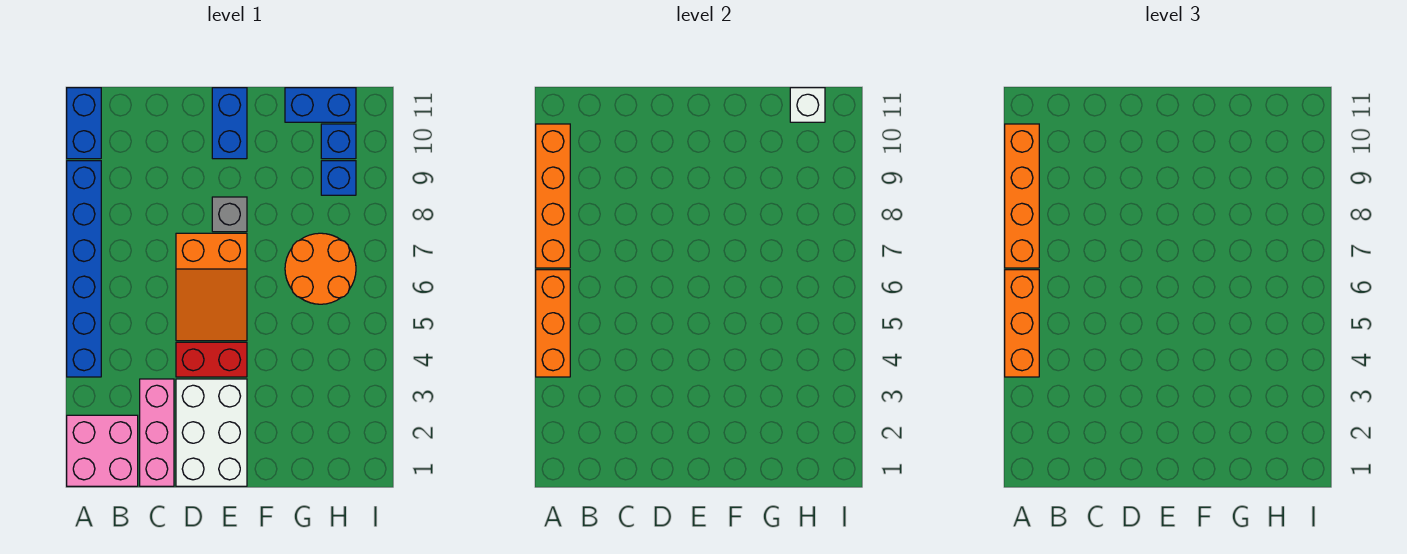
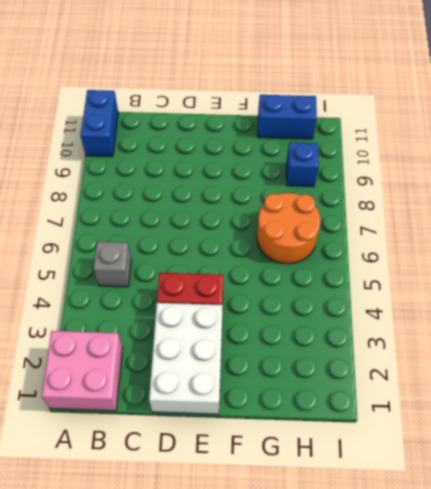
grey 1x1 brick [94,242,131,287] -> grey 1x1 brick moved to [212,197,247,232]
none -> blue 1x6 brick [67,161,101,377]
none -> pink 1x3 brick [140,379,174,486]
none -> orange 2x3 slope [176,233,247,341]

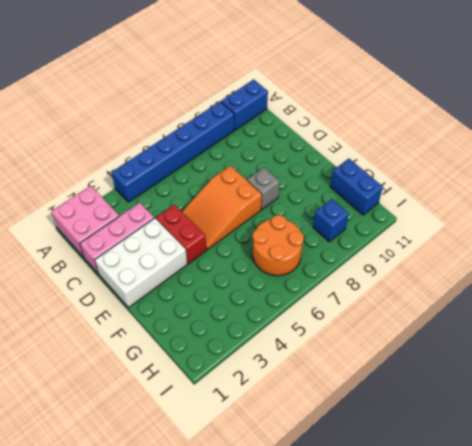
none -> blue 1x2 brick [212,88,247,159]
none -> blue 1x1 brick [321,124,356,159]
none -> orange 1x3 brick [536,270,570,377]

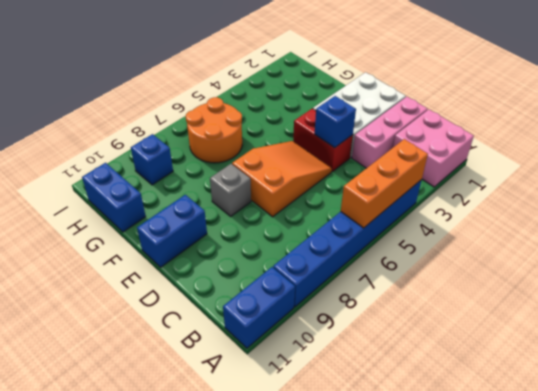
blue 1x1 brick [315,96,356,148] -> blue 1x1 brick moved to [321,124,356,159]
none -> orange 1x4 brick [536,124,570,268]
none -> white 1x1 brick [790,88,825,122]
none -> orange 1x3 brick [1005,270,1039,377]

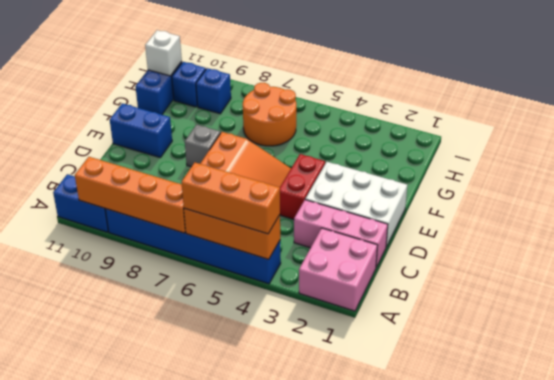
none -> orange 1x4 brick [1005,124,1039,268]

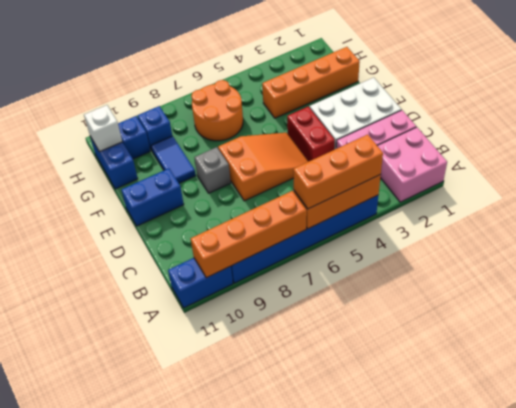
blue 1x2 tile [151,136,196,183] -> none
orange 1x4 brick [262,47,360,118] -> orange 1x4 brick moved to [1005,124,1039,268]

